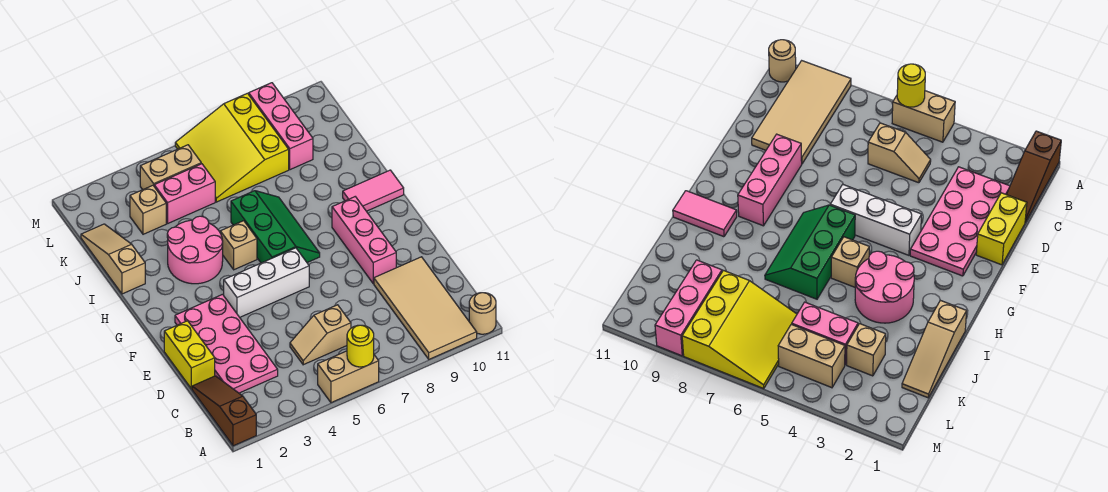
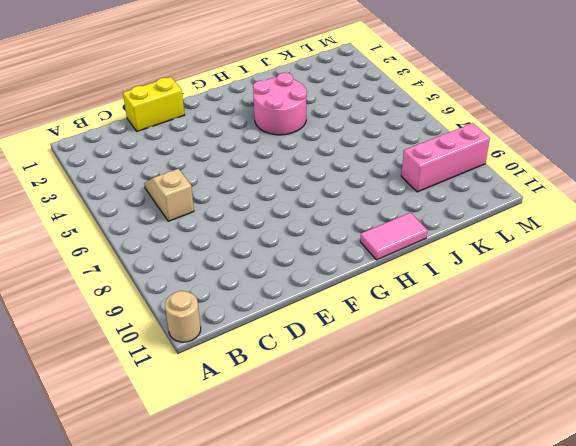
pink 1x2 tile [360,213,427,260] -> pink 1x2 tile turned to [343,170,404,211]
none -> brown 1x3 slope [192,376,256,446]
none -> tan 1x2 brick [318,351,379,403]
none -> tan 2x4 tile [374,257,477,359]

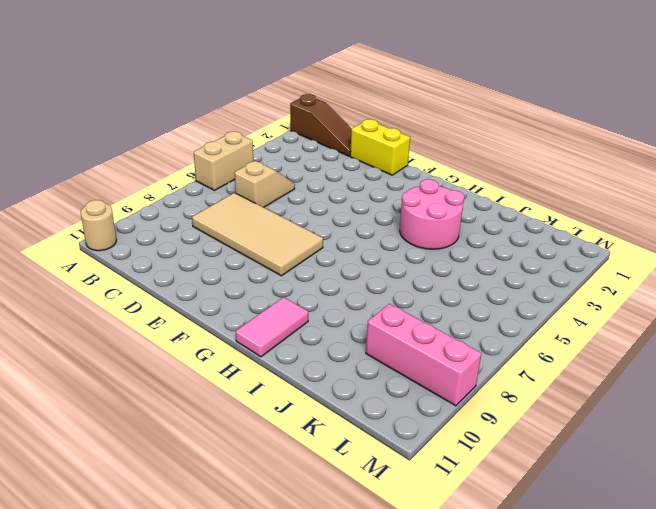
tan 2x4 tile [192,193,323,276] -> tan 2x4 tile moved to [374,257,477,359]
none -> pink 2x4 plate [175,294,278,393]
none -> pink 1x3 brick [332,197,396,283]
none -> white 1x3 brick [224,248,309,317]

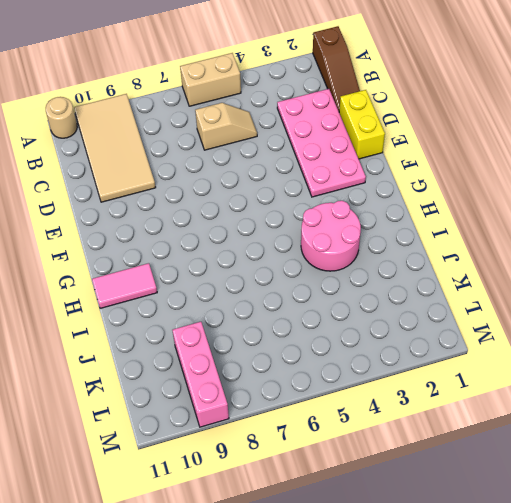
none -> pink 1x3 brick [332,197,396,283]
none -> white 1x3 brick [224,248,309,317]
none -> green 2x3 slope [231,191,320,263]

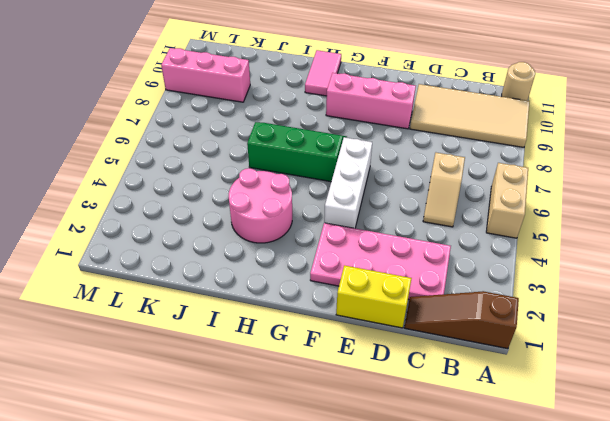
none -> tan 1x1 brick [220,221,257,270]
none -> tan 1x3 slope [81,224,145,294]
none -> tan 1x1 brick [130,185,166,234]

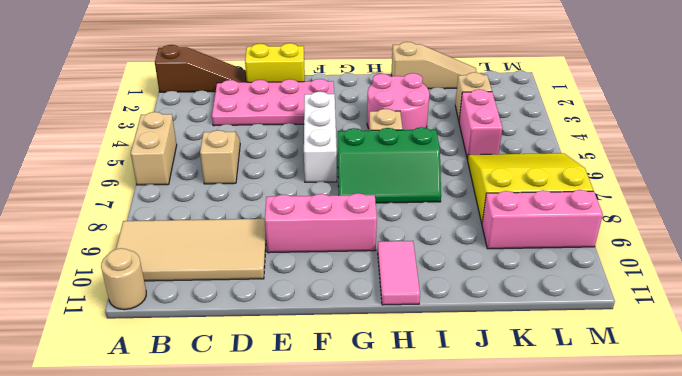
none -> tan 1x2 brick [140,145,201,190]
none -> yellow 1x1 round brick [347,325,374,367]

